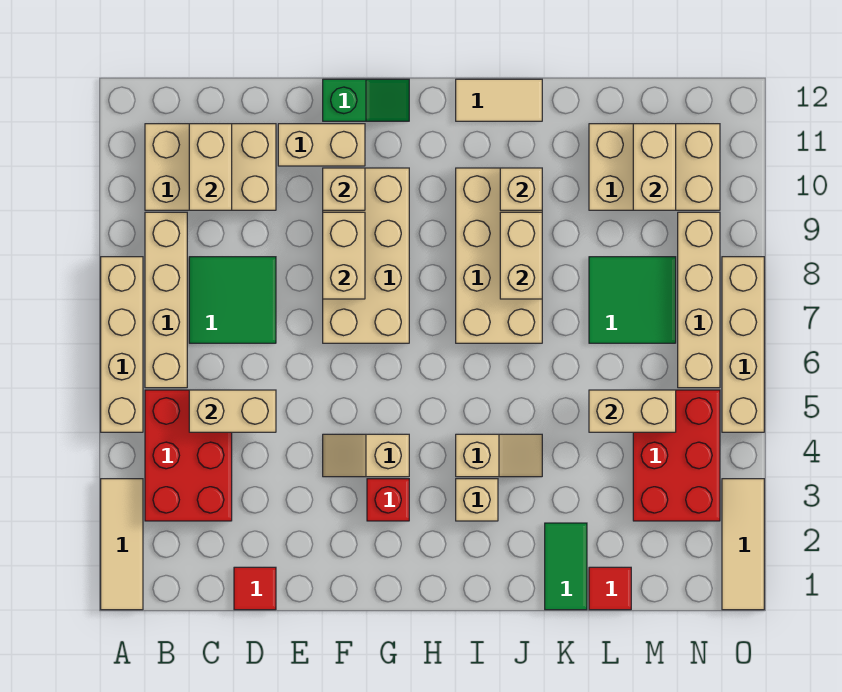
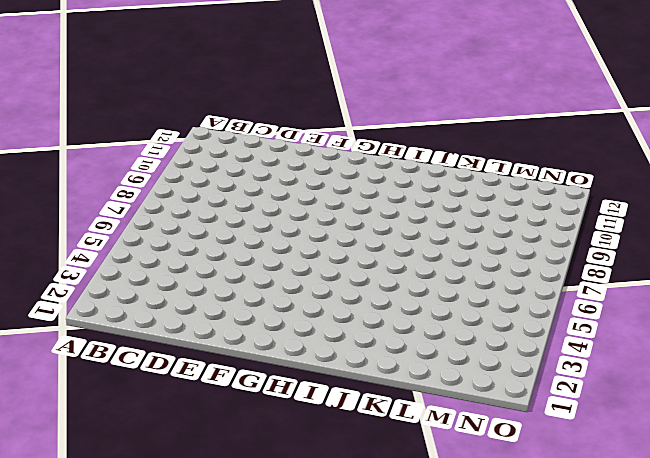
none -> tan 1x3 tile [101,479,143,610]
none -> tan 1x4 brick [101,257,143,432]
none -> red 2x3 brick [145,390,232,521]
none -> tan 1x4 brick [145,212,187,388]

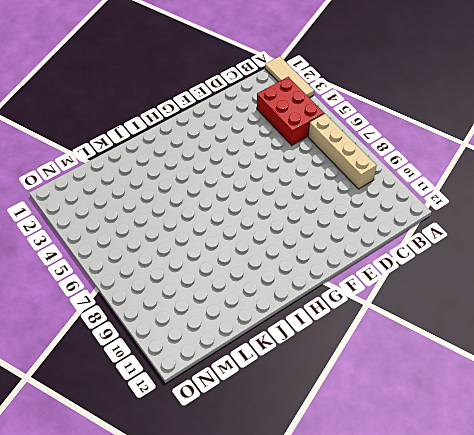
none -> tan 1x4 brick [101,257,143,432]
none -> tan 2x3 brick [145,124,276,210]
none -> green 2x2 tile [189,257,276,343]
none -> red 1x1 tile [234,567,276,610]

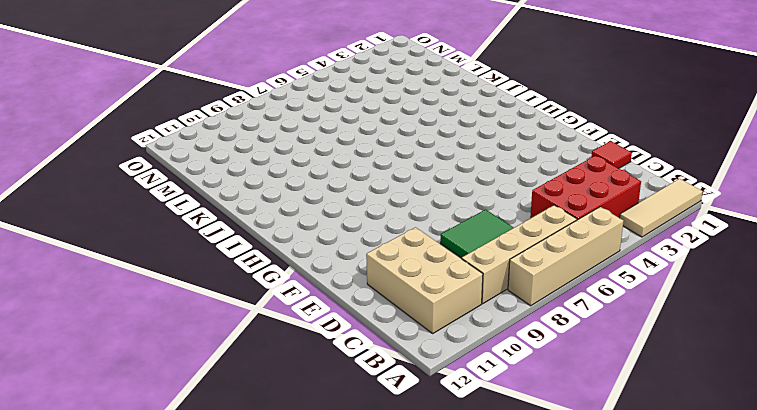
none -> tan 1x2 brick [278,124,365,166]
none -> tan 1x2 slope [323,434,409,477]
none -> tan 2x4 brick [323,168,409,343]
none -> green 1x2 slope [323,79,409,121]

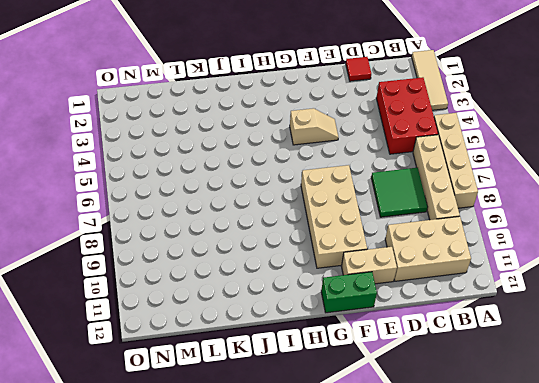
green 1x2 brick [321,272,377,313] -> green 1x2 slope [323,79,409,121]
none -> red 1x1 brick [367,479,409,521]
none -> tan 1x1 brick [456,479,498,521]
none -> tan 1x2 slope [456,434,542,477]
none -> tan 2x4 brick [456,168,542,343]

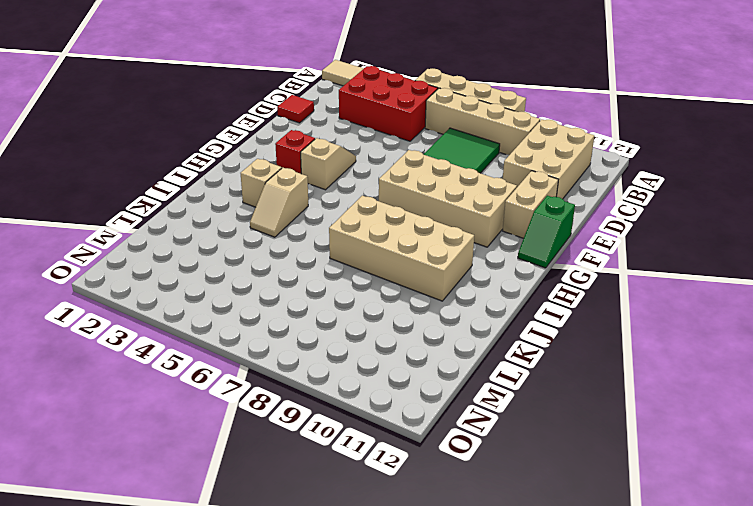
none -> tan 1x2 tile [456,79,542,121]
none -> green 1x2 tile [545,523,587,610]
none -> red 1x1 tile [589,567,631,610]
none -> green 2x2 tile [589,257,676,343]

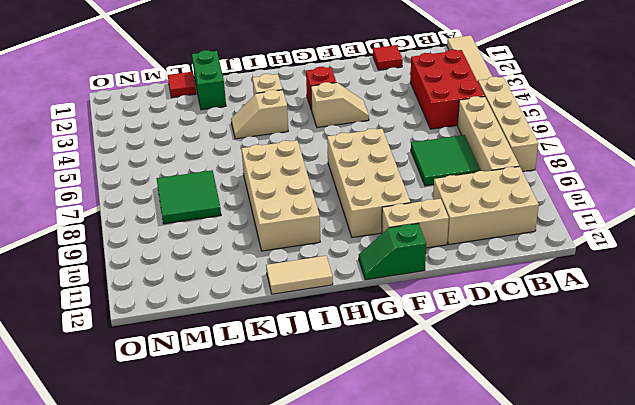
green 1x2 brick [192,50,226,110] -> green 1x2 tile [545,523,587,610]
none -> tan 2x3 brick [589,124,720,210]
none -> red 2x3 brick [633,390,720,521]
none -> tan 1x4 brick [678,212,720,388]
none -> tan 1x3 tile [722,479,764,610]

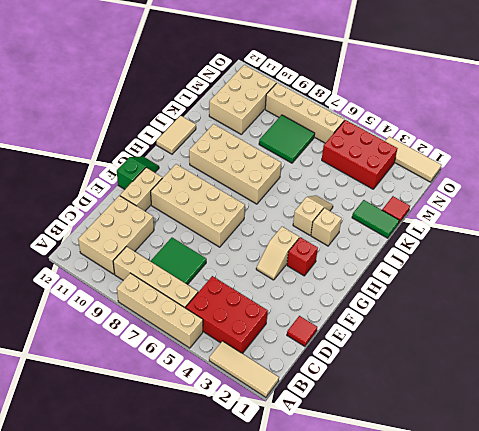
none -> tan 1x4 brick [722,257,764,432]
none -> tan 1x2 brick [189,390,276,432]
none -> tan 1x2 brick [189,124,232,210]
none -> tan 1x2 brick [323,212,365,299]

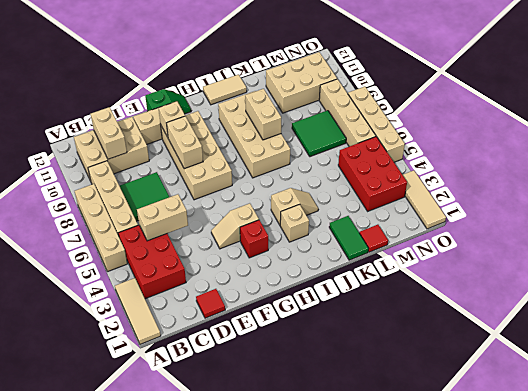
none -> tan 1x1 brick [500,168,542,210]
none -> tan 1x2 brick [589,390,676,432]
none -> tan 1x2 brick [633,124,676,210]

